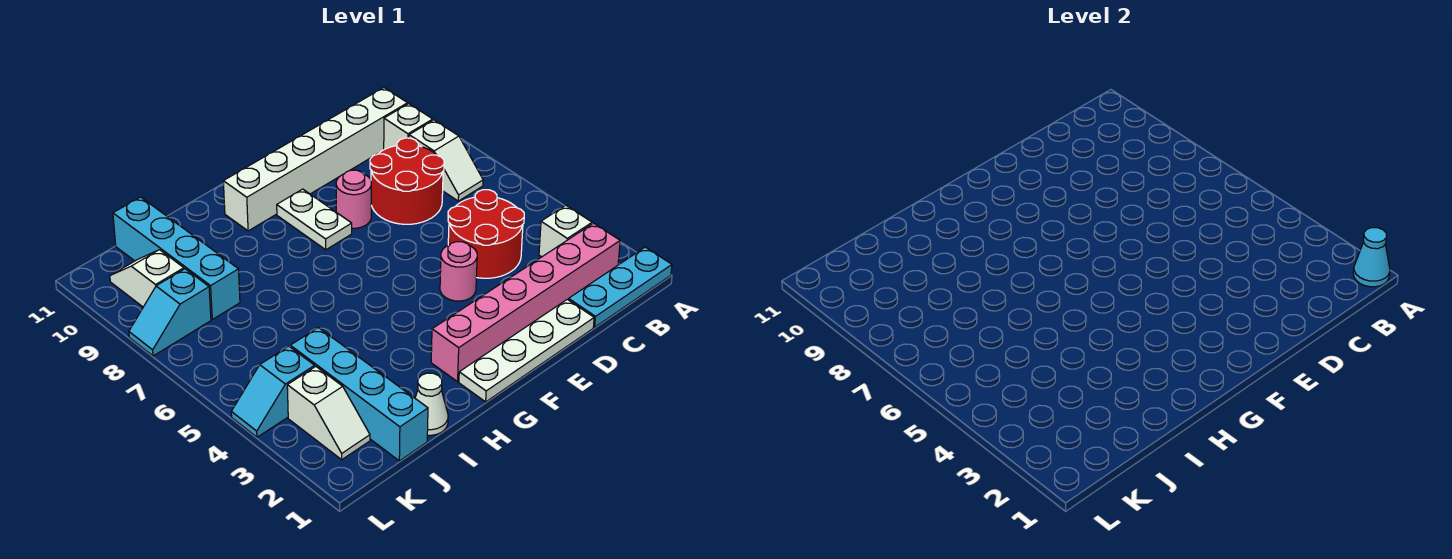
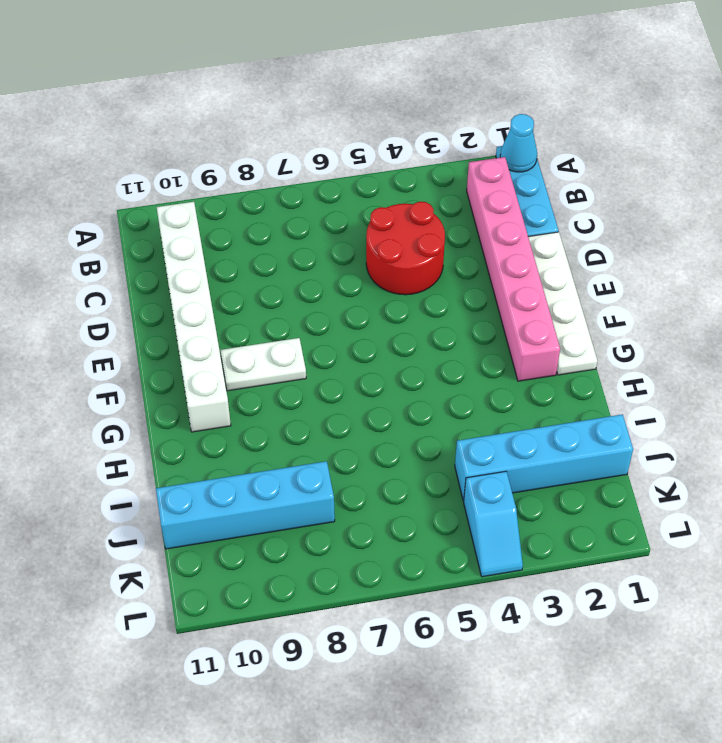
none -> white 1x1 brick [539,205,592,257]
none -> white 1x2 slope [409,120,483,201]
none -> white 1x1 brick [384,104,433,150]

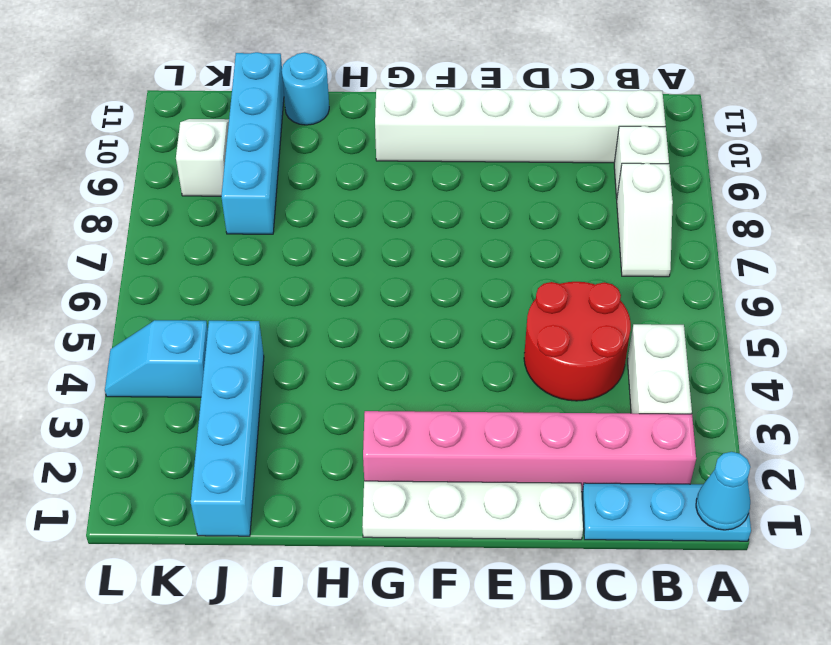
white 1x2 brick [628,324,692,414] -> white 1x1 brick [539,205,592,257]
cyan 1x1 round brick [282,53,329,125] -> none
none -> red 2x2 round brick [370,138,444,224]
none -> pink 1x1 round brick [440,242,477,301]
none -> pink 1x1 round brick [336,170,371,228]

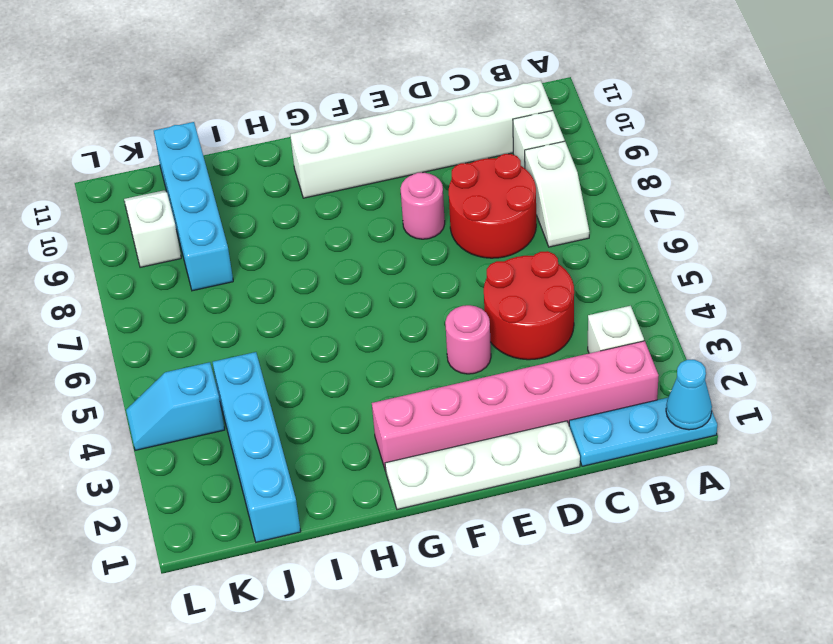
none -> white 1x2 plate [277,189,352,250]
none -> white 1x1 cone [415,373,448,435]
none -> white 1x2 slope [287,367,370,460]

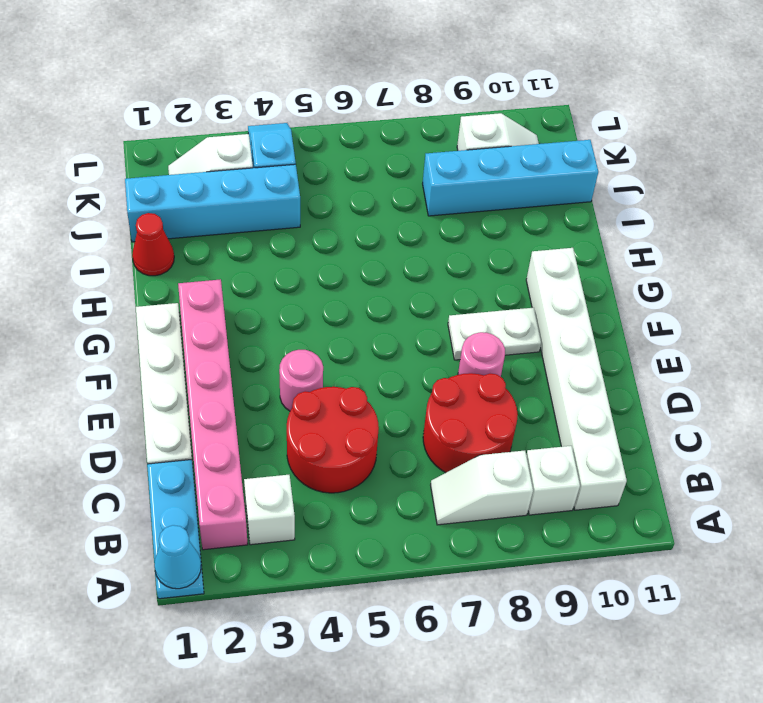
red 1x1 cone [132,213,174,276] -> white 1x1 cone [415,373,448,435]
none -> cyan 1x2 slope [129,269,211,356]

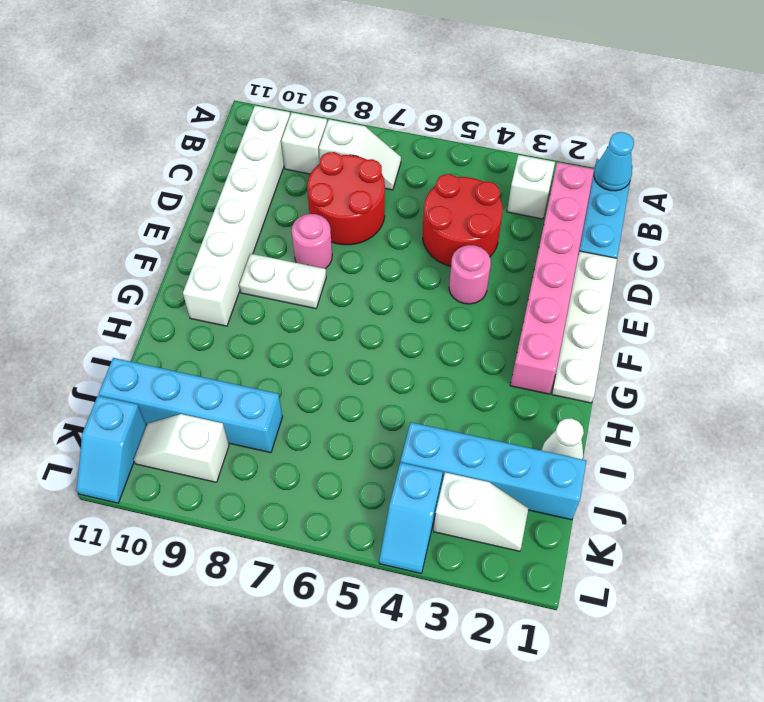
cyan 1x2 slope [77,396,147,503] -> cyan 1x2 slope moved to [129,269,211,356]

